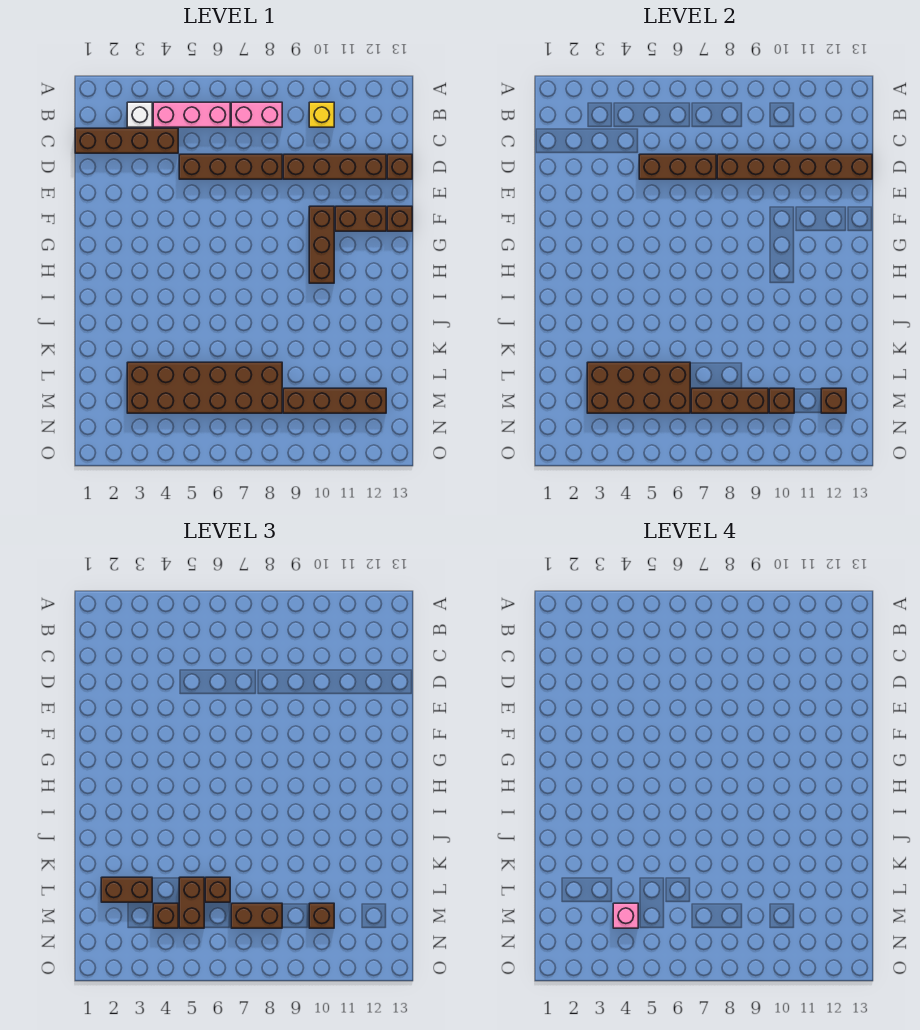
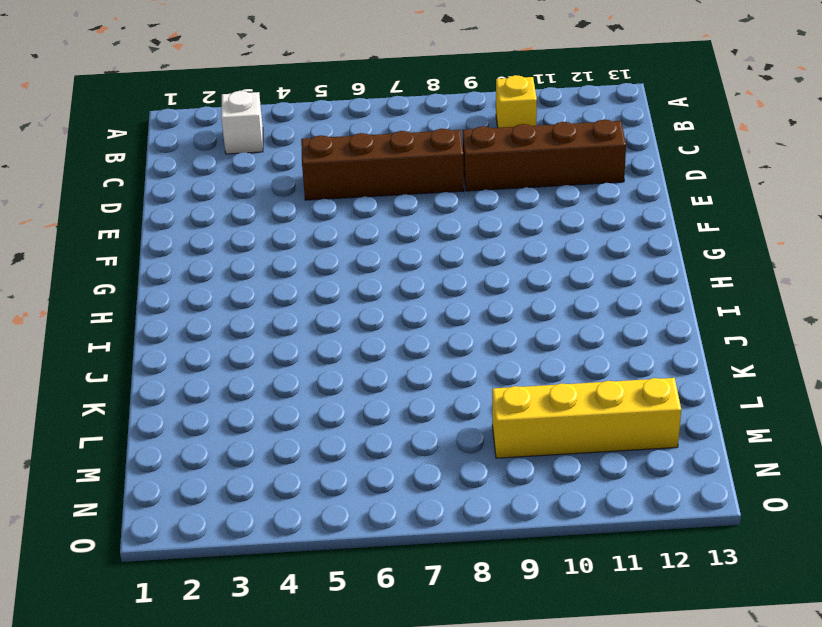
yellow 1x4 brick [492,378,681,458] -> brown 1x4 brick [283,388,386,413]
none -> pink 1x3 brick [153,102,230,127]
none -> pink 1x2 brick [231,102,282,127]
none -> brown 1x4 brick [75,128,178,153]

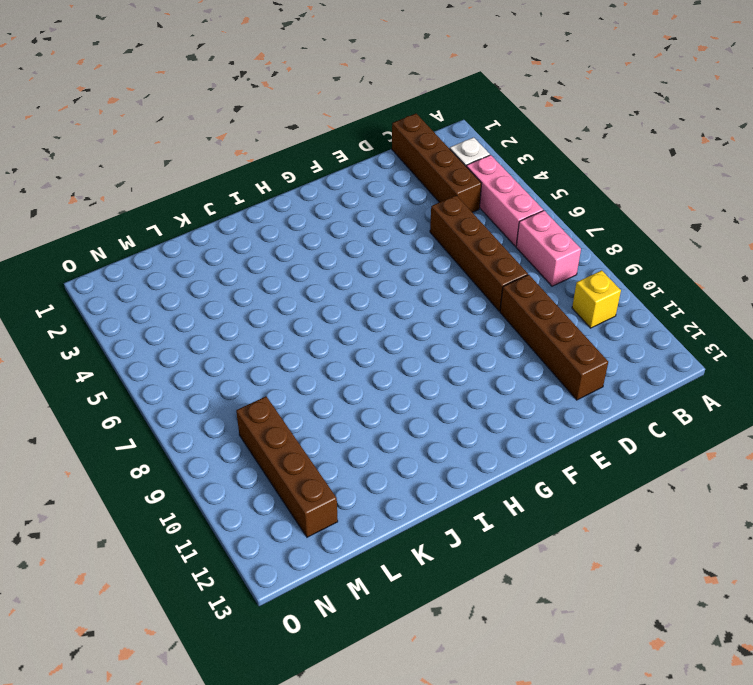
none -> brown 1x1 brick [387,154,412,179]
none -> brown 1x3 brick [309,206,334,283]
none -> brown 1x2 brick [335,206,386,231]

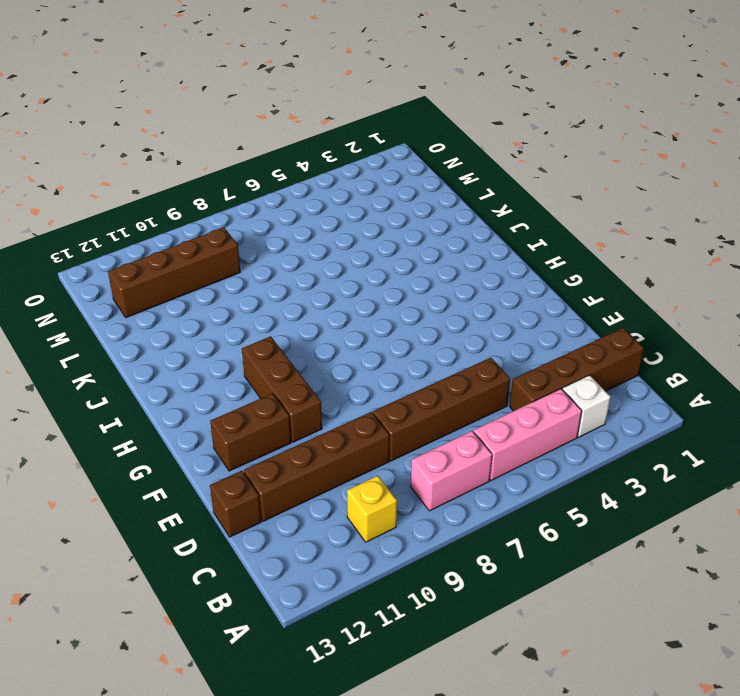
none -> brown 1x1 brick [387,206,412,231]
none -> brown 2x6 brick [127,362,282,413]
none -> brown 1x3 brick [639,154,716,179]

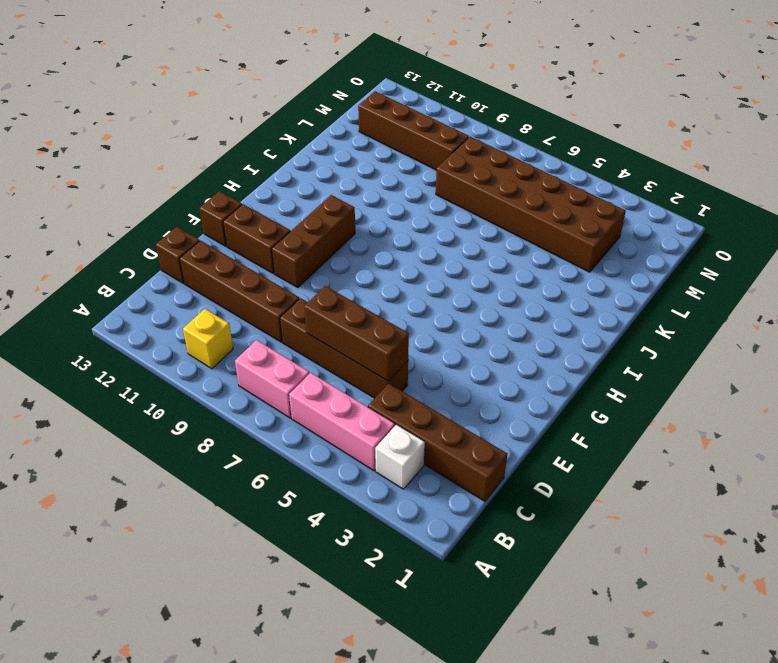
none -> brown 1x6 brick [717,154,872,179]
none -> brown 2x4 brick [587,362,690,413]
none -> brown 1x3 brick [691,388,768,413]

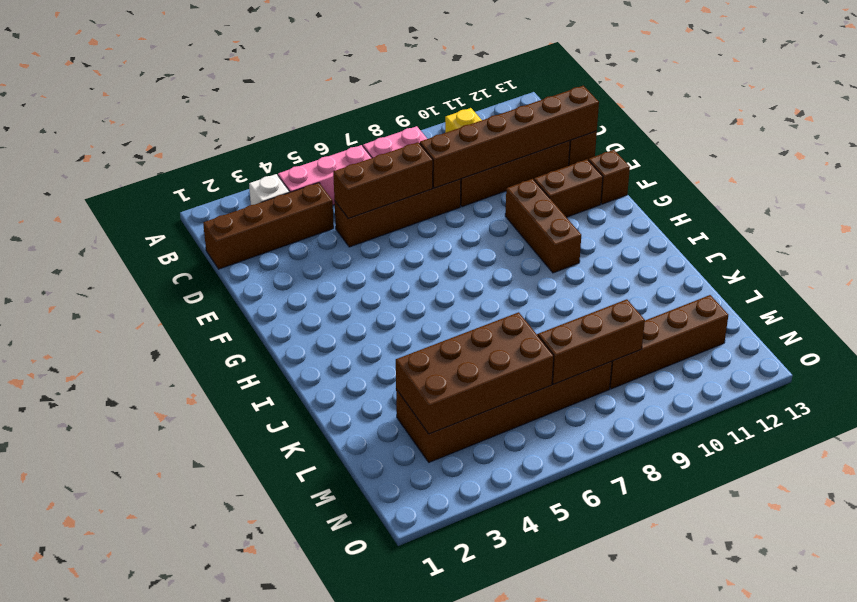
none -> brown 1x1 brick [769,388,794,413]
none -> brown 1x1 brick [821,388,846,413]
none -> brown 1x2 brick [101,877,152,902]

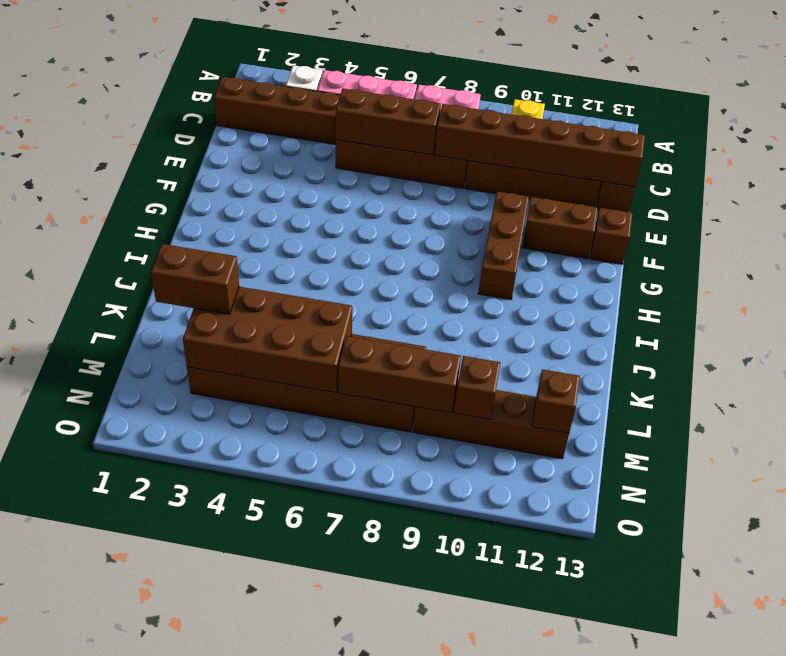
none -> brown 1x2 brick [179,877,204,928]
none -> brown 1x1 brick [205,877,230,902]
none -> brown 1x1 brick [153,903,178,928]

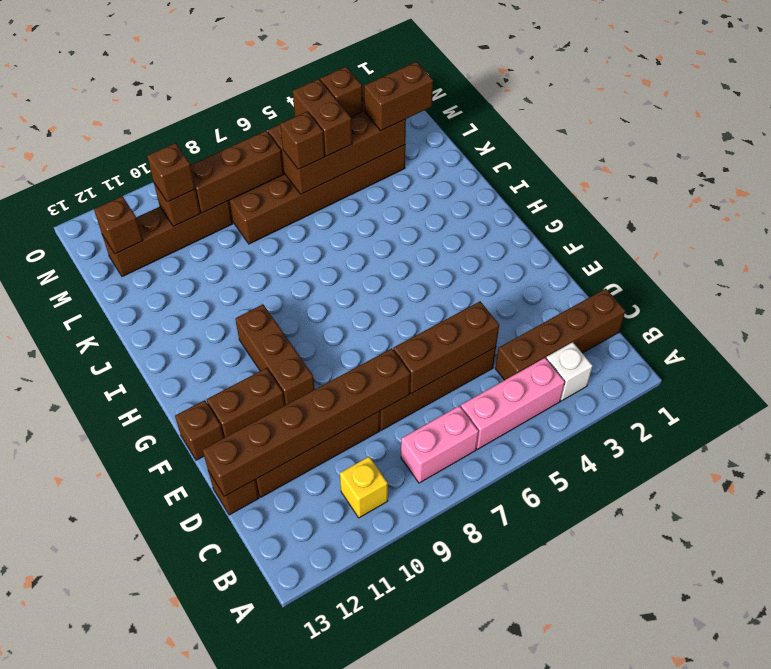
none -> brown 1x2 brick [231,903,282,928]
none -> pink 1x1 brick [613,903,638,928]

